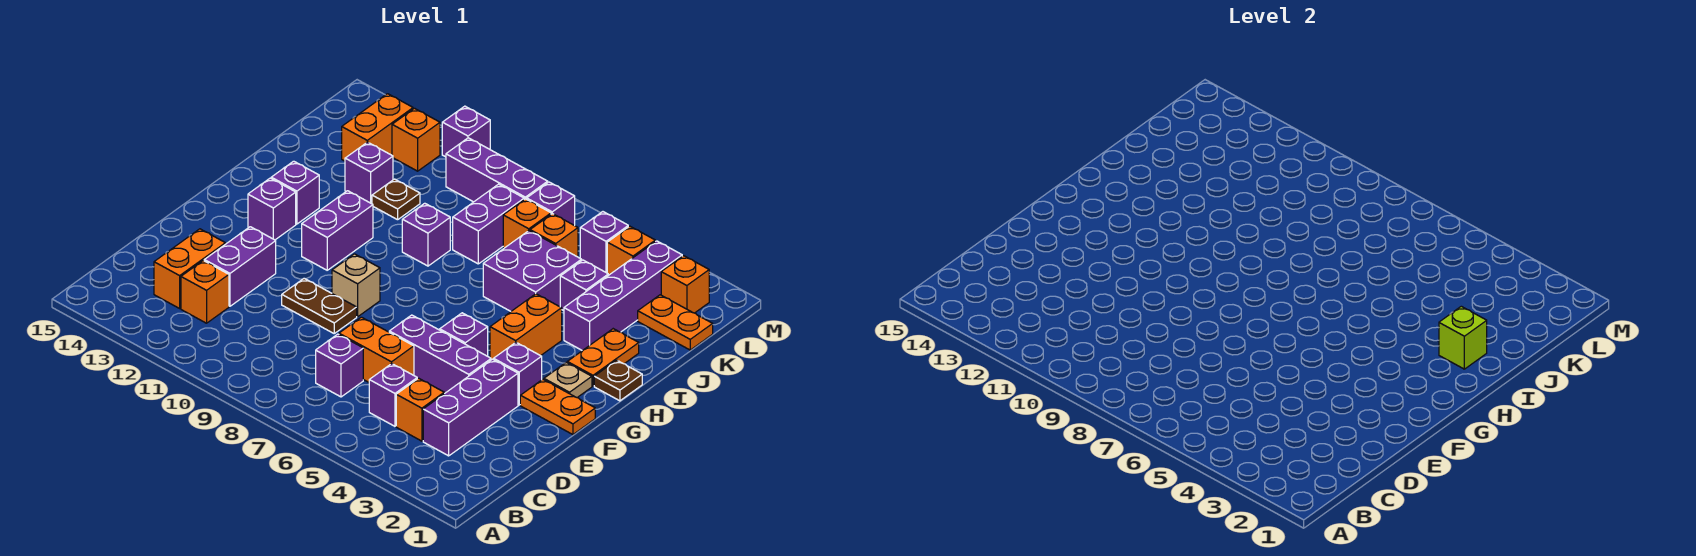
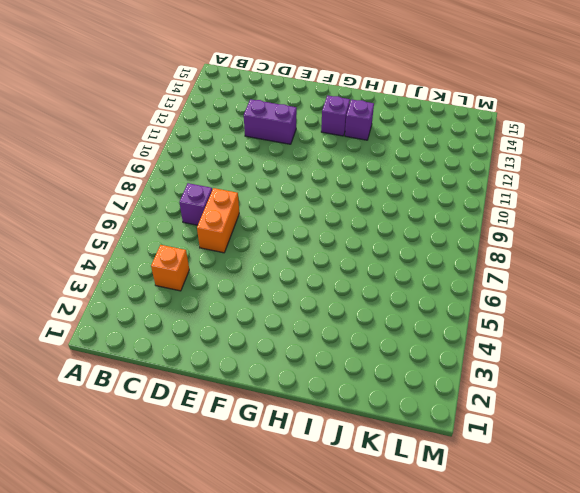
none -> purple 1x3 brick [423,359,518,456]
none -> purple 1x1 brick [369,364,417,426]
none -> orange 1x1 brick [181,260,229,323]
none -> orange 1x2 brick [154,229,225,308]

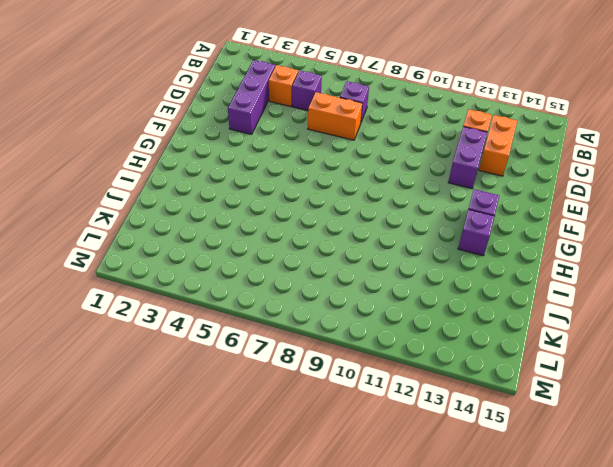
none -> purple 1x3 brick [389,315,491,394]
none -> brown 1x2 plate [282,278,357,333]
none -> orange 1x2 plate [520,379,595,435]
none -> purple 1x1 brick [494,343,542,405]

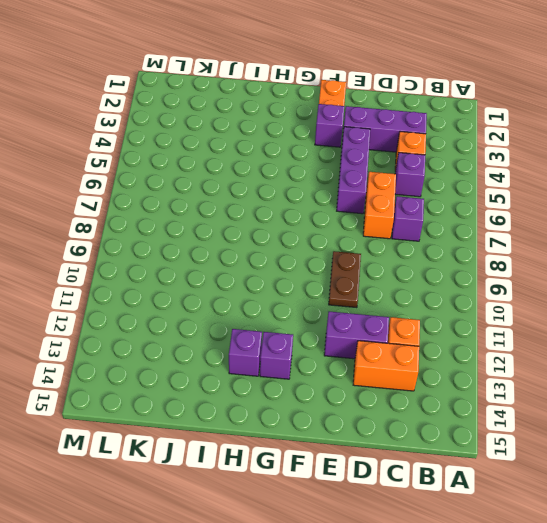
none -> purple 1x1 brick [440,313,488,356]
none -> tan 1x1 brick [332,254,380,317]
none -> tan 1x1 plate [544,362,592,398]
none -> orange 1x2 brick [490,294,562,360]

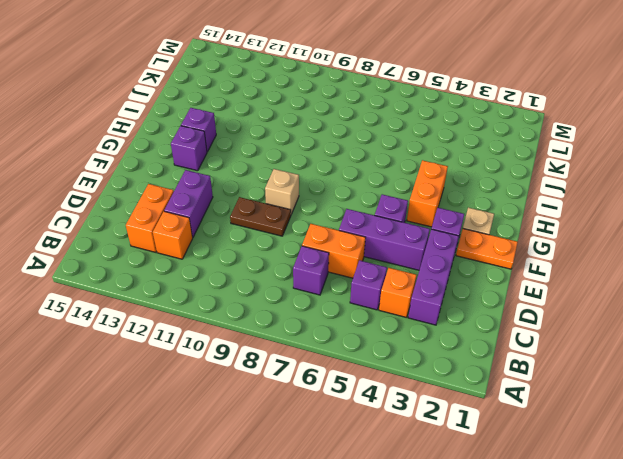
none -> purple 1x2 brick [302,191,373,270]
none -> brown 1x1 plate [594,360,642,401]
none -> orange 1x2 plate [567,329,639,386]
none -> purple 1x4 brick [564,241,682,351]

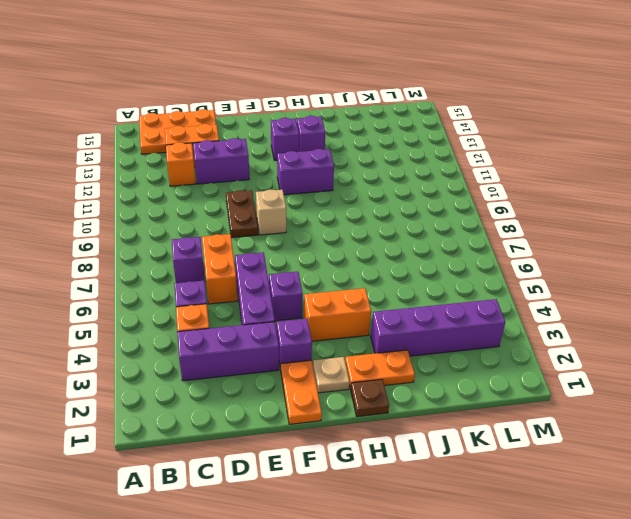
orange 2x3 plate [139,109,216,154] -> none
none -> purple 2x2 brick [483,231,582,311]
none -> purple 1x1 brick [402,203,450,266]
none -> purple 1x1 brick [560,260,608,311]
none -> purple 1x2 brick [453,184,524,264]

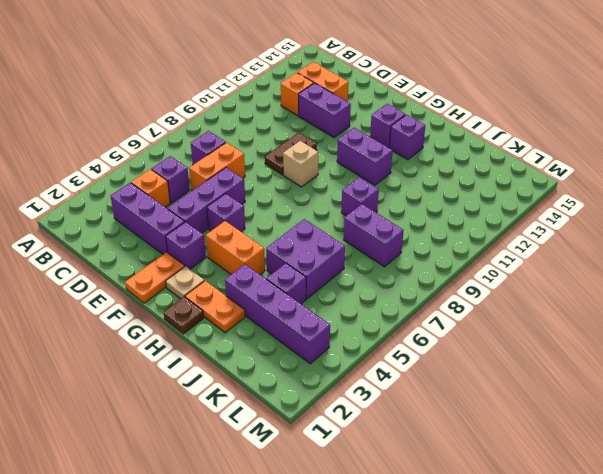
none -> brown 1x1 plate [372,179,420,220]
none -> purple 1x1 brick [345,142,393,204]
none -> orange 1x2 plate [638,295,713,350]
none -> orange 1x1 brick [530,214,578,257]

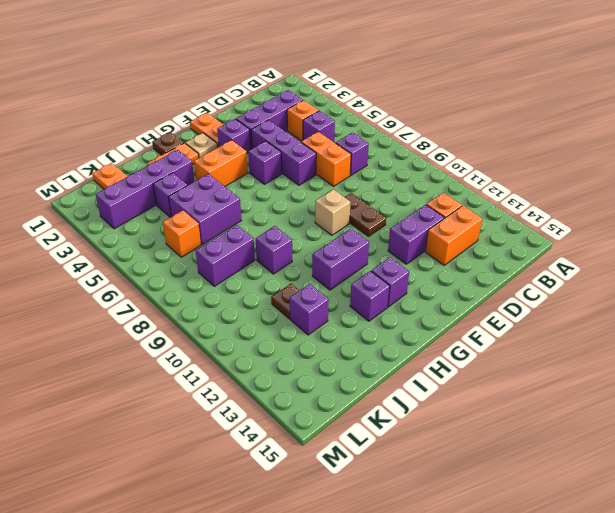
none -> orange 1x1 brick [503,199,551,248]
none -> orange 1x2 brick [342,94,413,161]
none -> orange 1x1 brick [661,256,709,313]
none -> orange 1x1 brick [607,226,655,275]

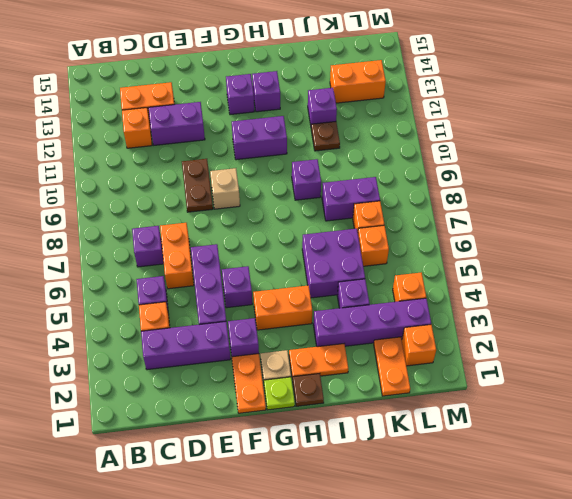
lime 1x1 plate [264,377,295,410] -> none
none -> purple 1x1 brick [580,212,628,273]
none -> purple 1x1 brick [527,182,575,225]
none -> purple 1x3 brick [446,138,548,202]
none -> orange 1x1 brick [392,108,440,171]

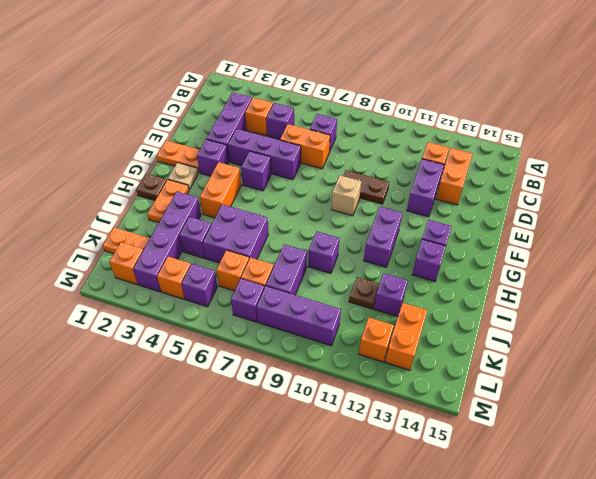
none -> purple 1x1 brick [442,106,490,157]
none -> lime 1x1 brick [1439,306,1487,369]

